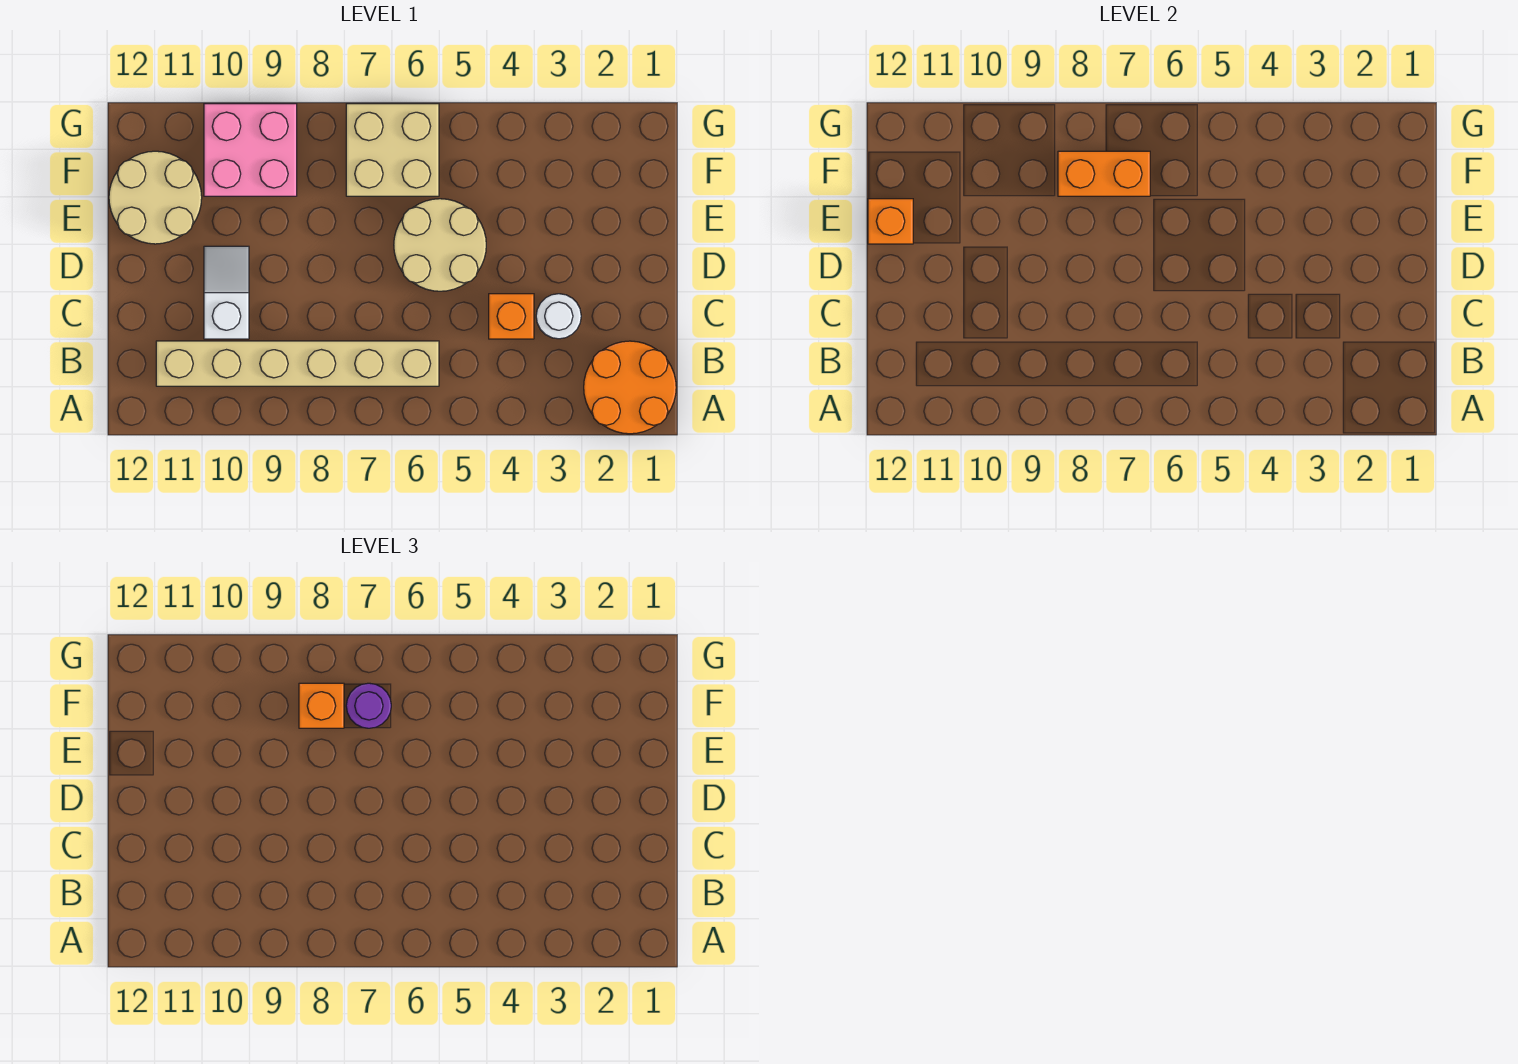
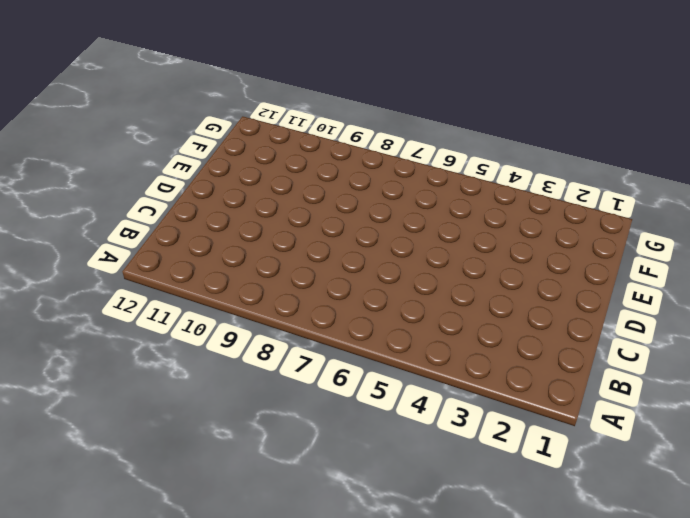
none -> orange 2x2 round brick [584,341,676,434]
none -> tan 1x6 brick [156,341,439,386]
none -> white 1x1 round brick [536,294,581,339]

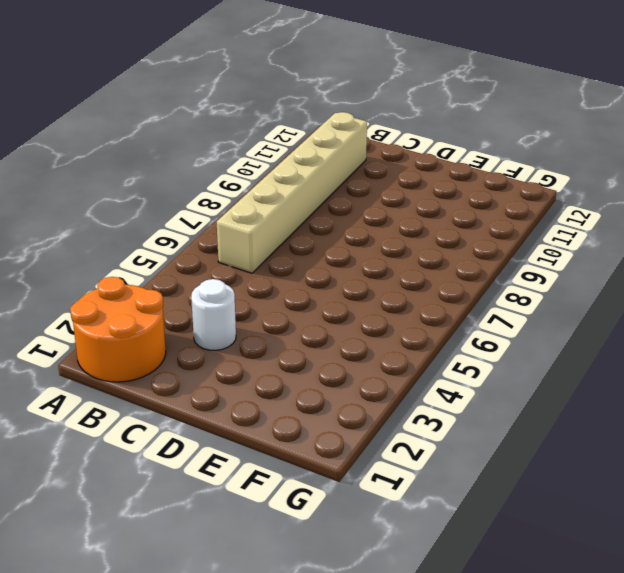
none -> orange 1x1 brick [489,294,534,339]
none -> white 1x2 slope [204,246,249,339]
none -> tan 2x2 round brick [394,199,486,291]

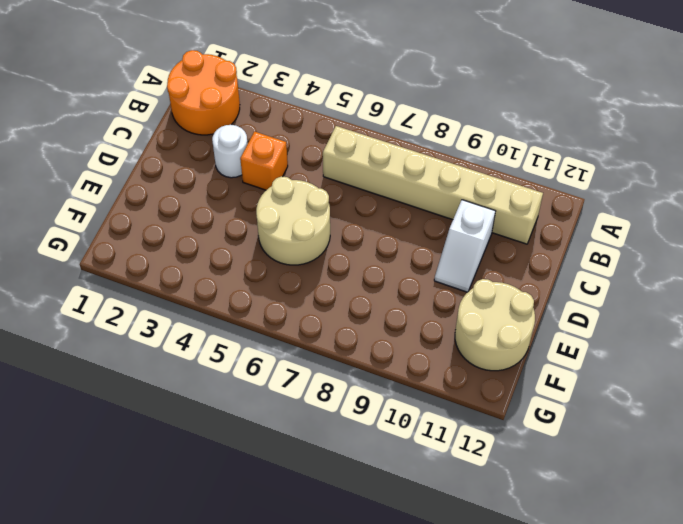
none -> tan 2x2 brick [346,104,439,196]
none -> pink 2x2 brick [204,104,297,196]
none -> orange 1x1 brick [868,199,913,244]

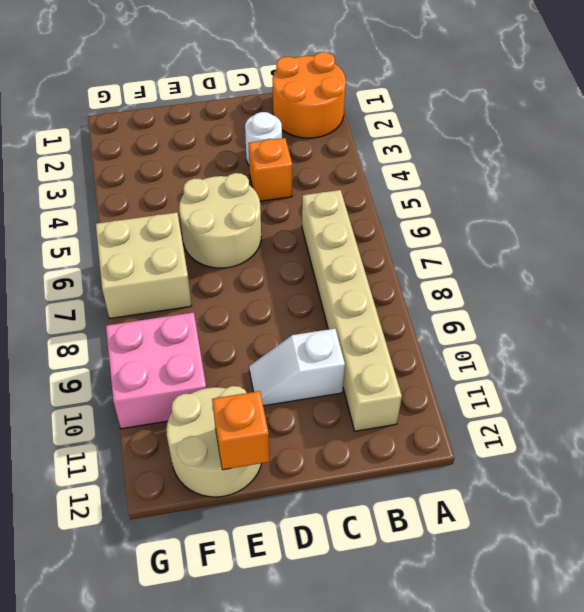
none -> orange 1x2 brick [1058,151,1150,196]
none -> purple 1x1 round brick [346,683,391,728]
none -> orange 1x1 brick [299,683,344,728]

